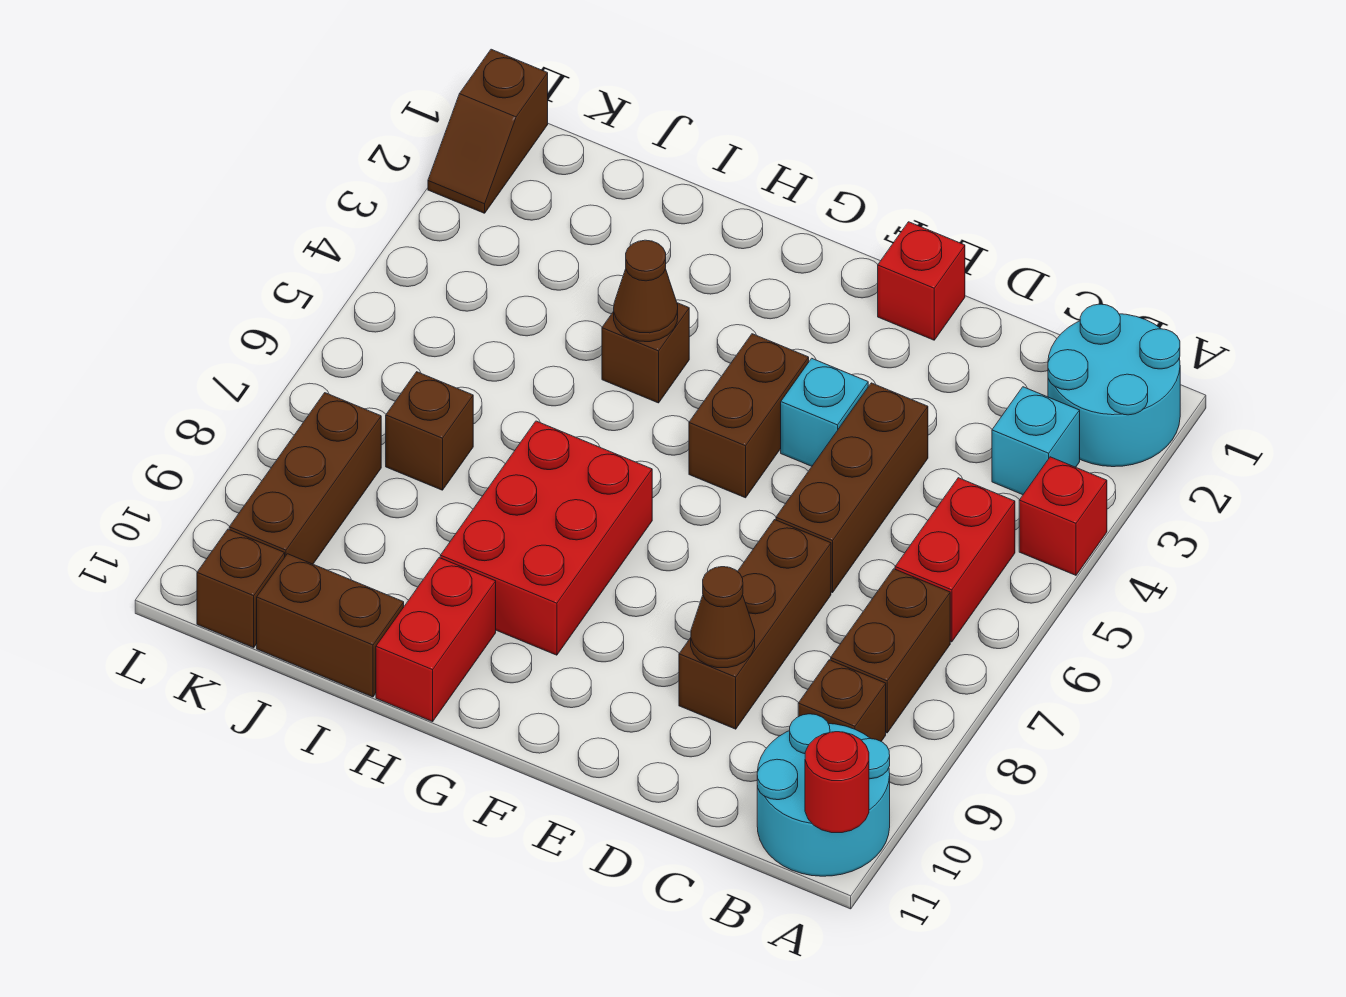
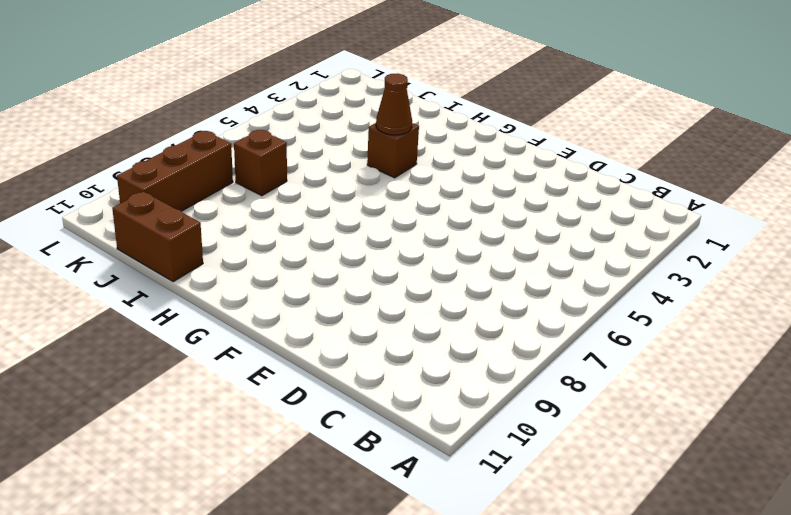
none -> cyan 2x2 round brick [1048,304,1180,467]
none -> red 1x1 brick [1019,457,1107,575]
none -> cyan 2x2 round brick [757,714,890,876]

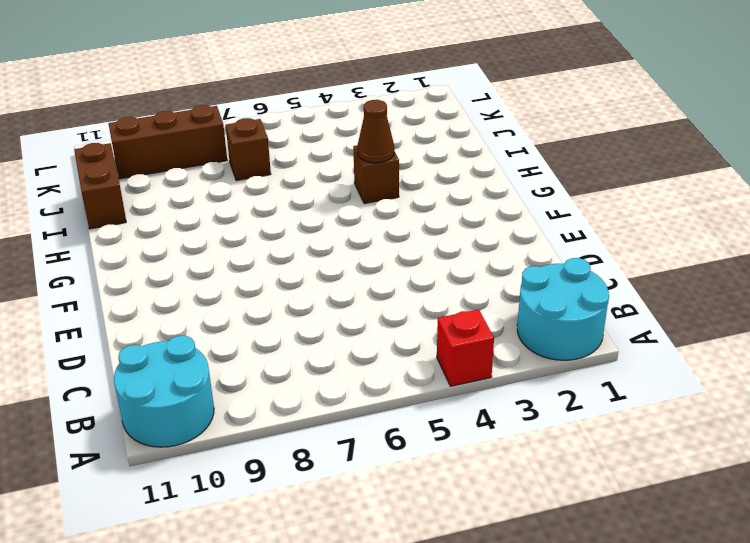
none -> cyan 1x1 brick [992,387,1080,495]
none -> red 1x2 brick [895,478,1015,642]
none -> brown 1x2 brick [831,569,950,733]

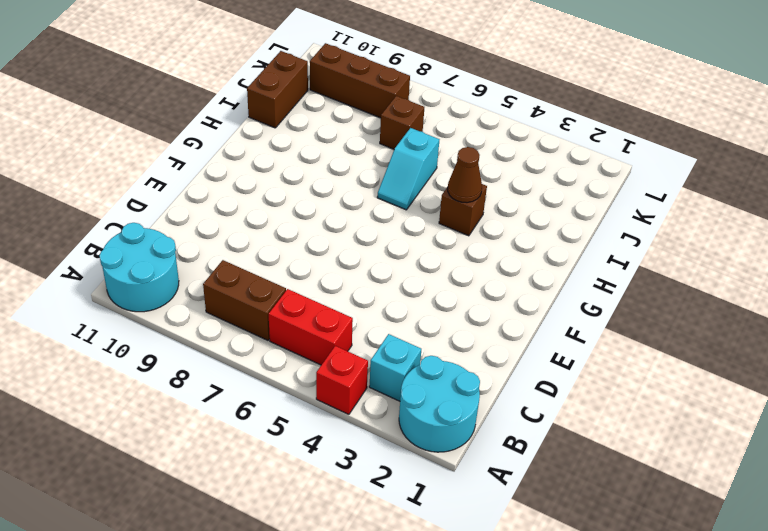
cyan 1x2 slope [377,128,439,210] -> none
none -> brown 1x1 brick [798,660,886,741]
none -> brown 1x3 brick [776,383,928,593]
none -> brown 1x3 brick [679,520,831,729]

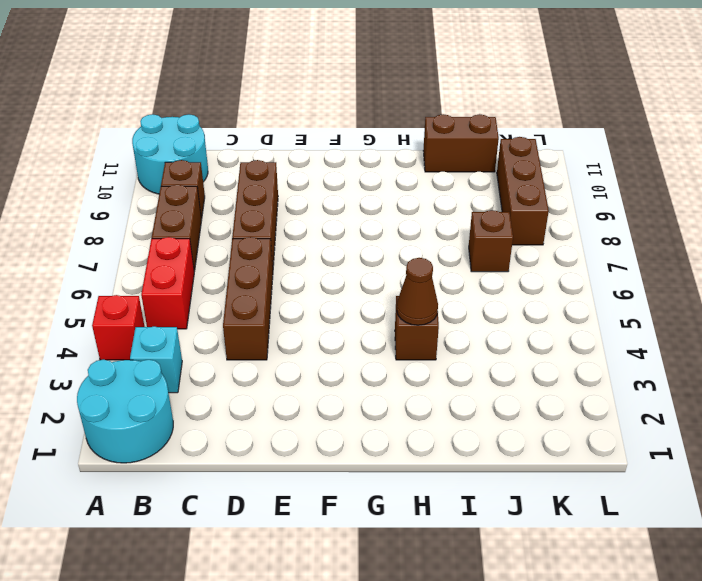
none -> red 1x1 brick [878,222,965,340]
none -> cyan 1x1 brick [781,358,868,466]
none -> brown 1x2 brick [689,334,809,498]

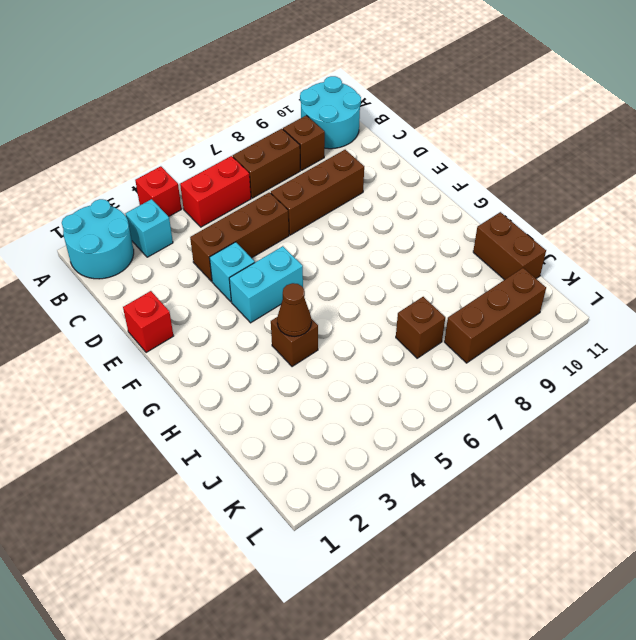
cyan 1x2 brick [229,246,303,323] -> brown 1x2 brick [689,334,809,498]
none -> red 2x3 brick [440,421,652,655]
none -> red 1x2 brick [376,558,496,722]
none -> brown 1x1 brick [197,529,285,648]

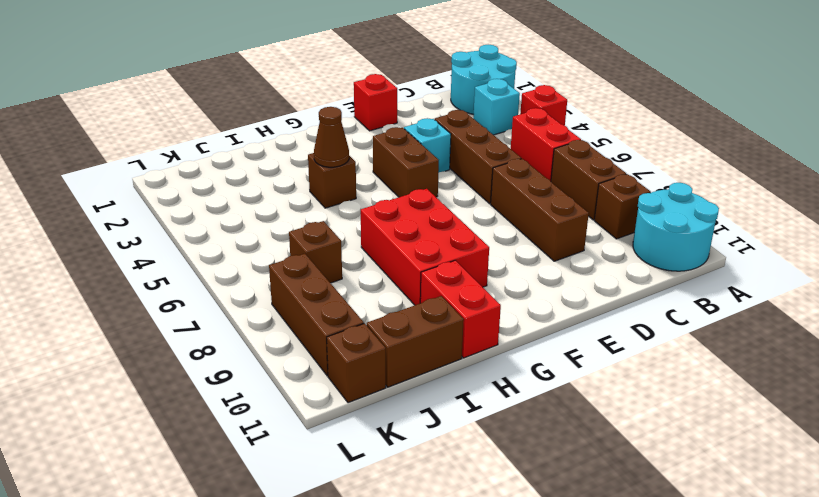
none -> brown 1x2 slope [428,49,548,213]
none -> red 1x1 round brick [805,732,869,833]
none -> brown 1x1 cone [691,567,755,668]

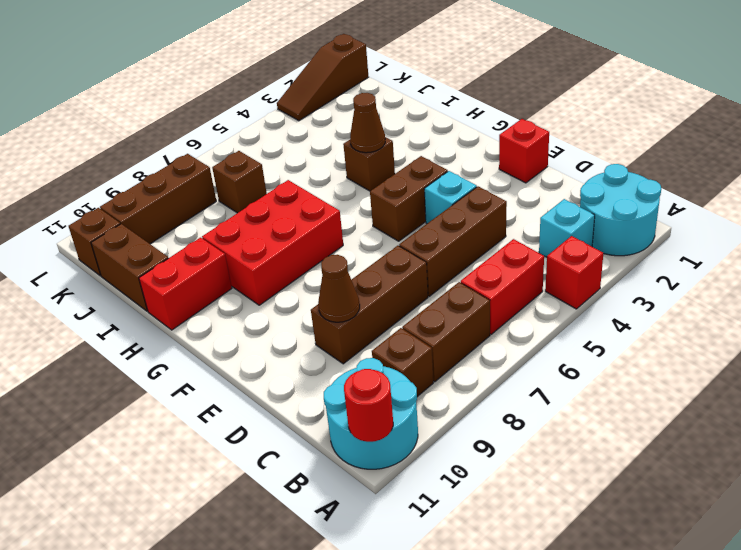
brown 1x3 slope [277,34,368,121] -> brown 1x2 slope [428,49,548,213]

